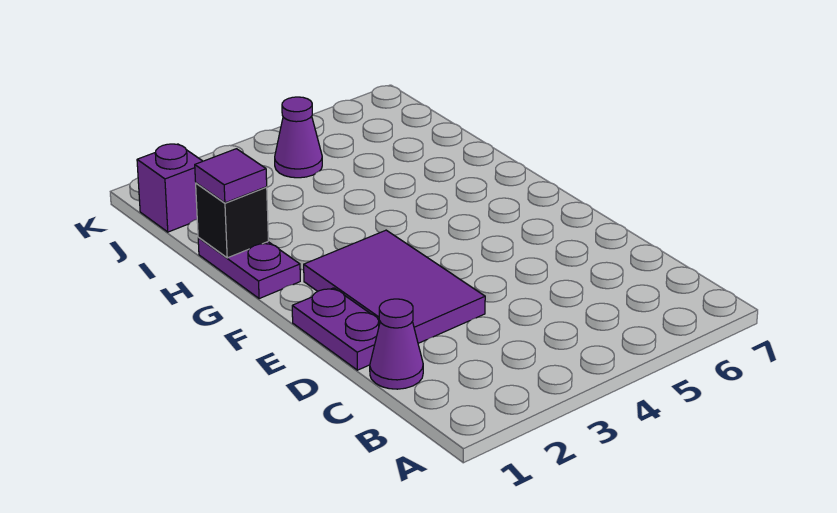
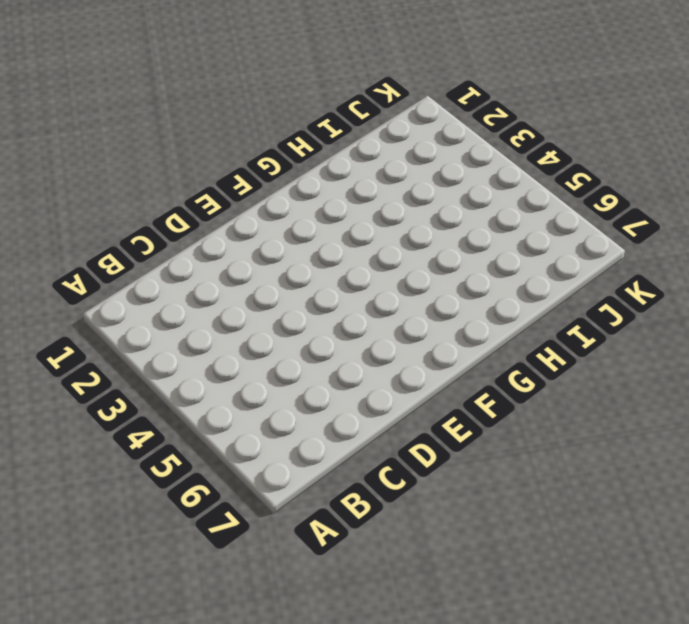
none -> purple 1x1 cone [370,299,423,389]
none -> purple 1x2 plate [292,288,380,370]

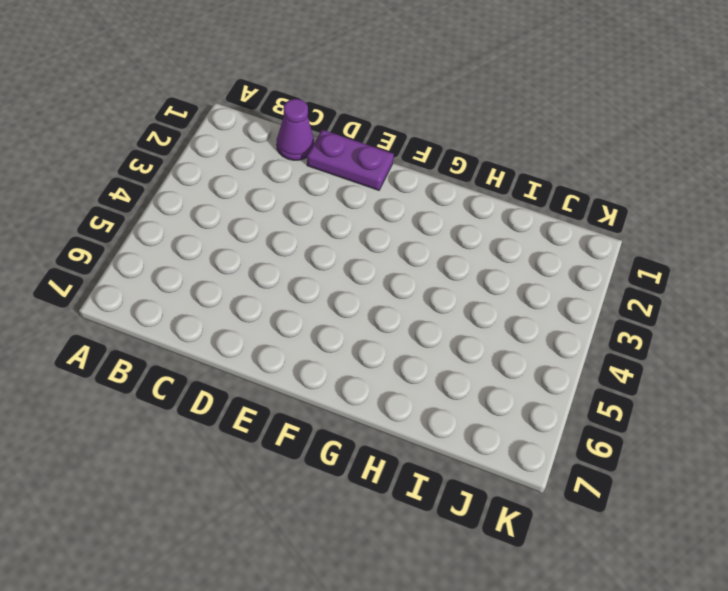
none -> purple 2x3 tile [304,230,485,343]
none -> purple 1x2 plate [198,238,300,299]

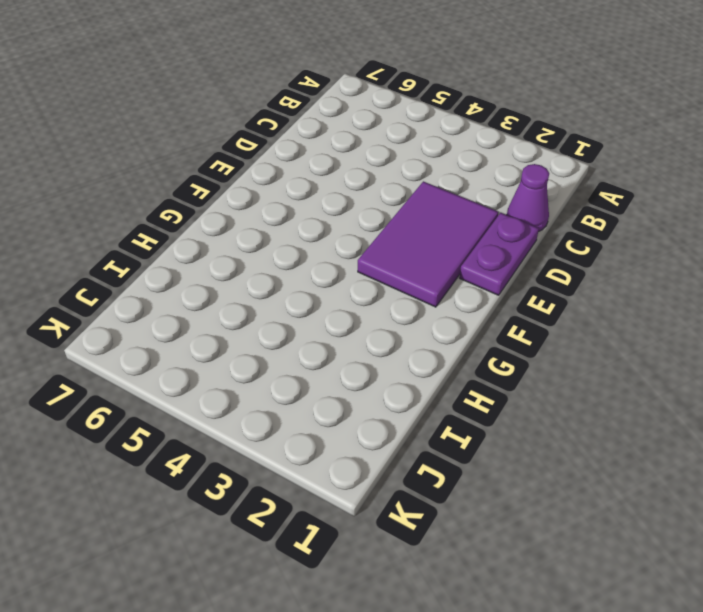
none -> purple 1x2 plate [198,238,300,299]
none -> purple 1x1 brick [137,144,203,232]

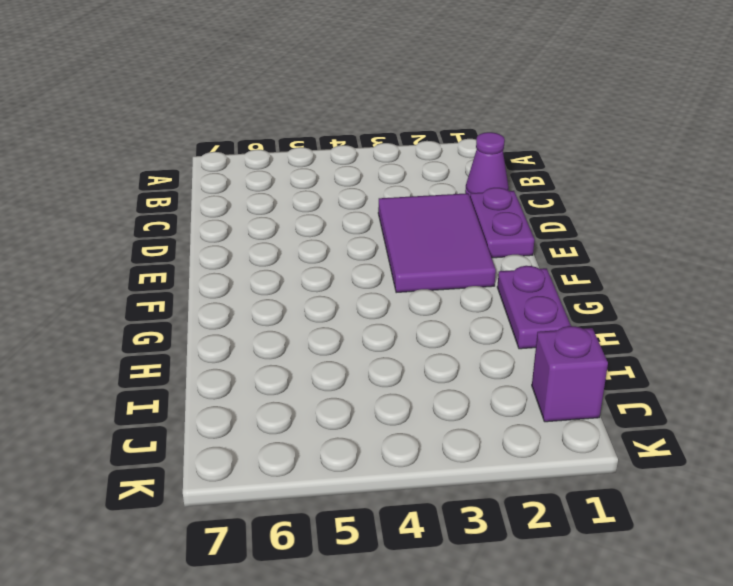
none -> purple 1x1 cone [275,97,322,178]
none -> black 1x1 brick [196,183,268,258]

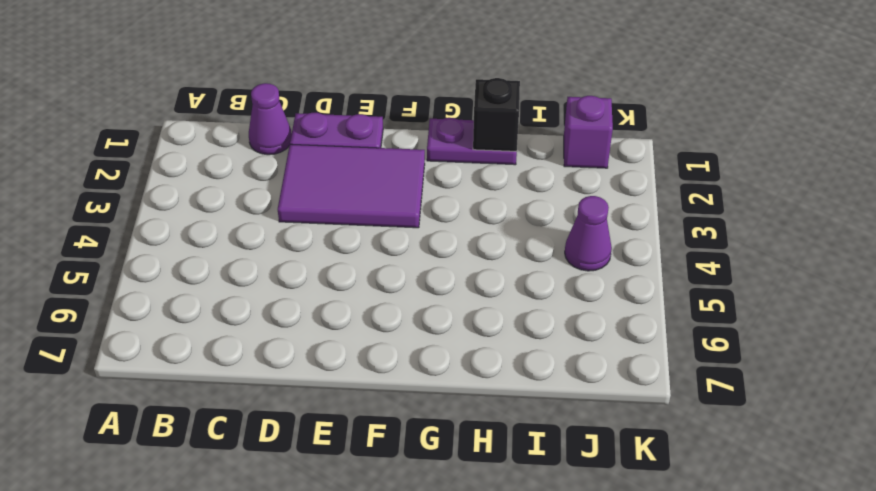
none -> purple 1x1 tile [195,149,267,203]

